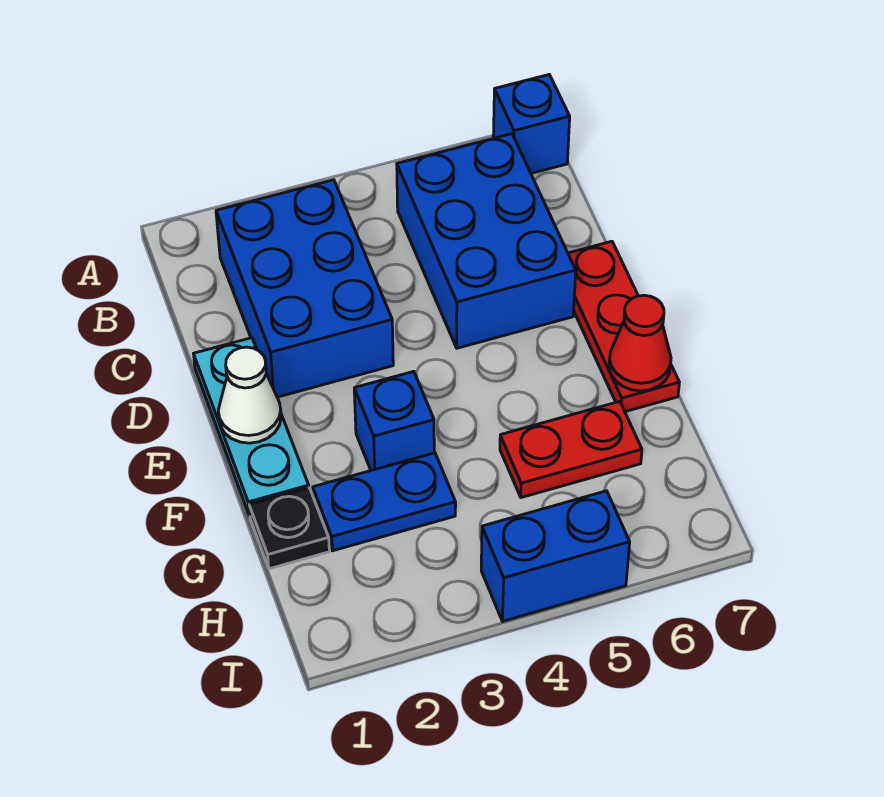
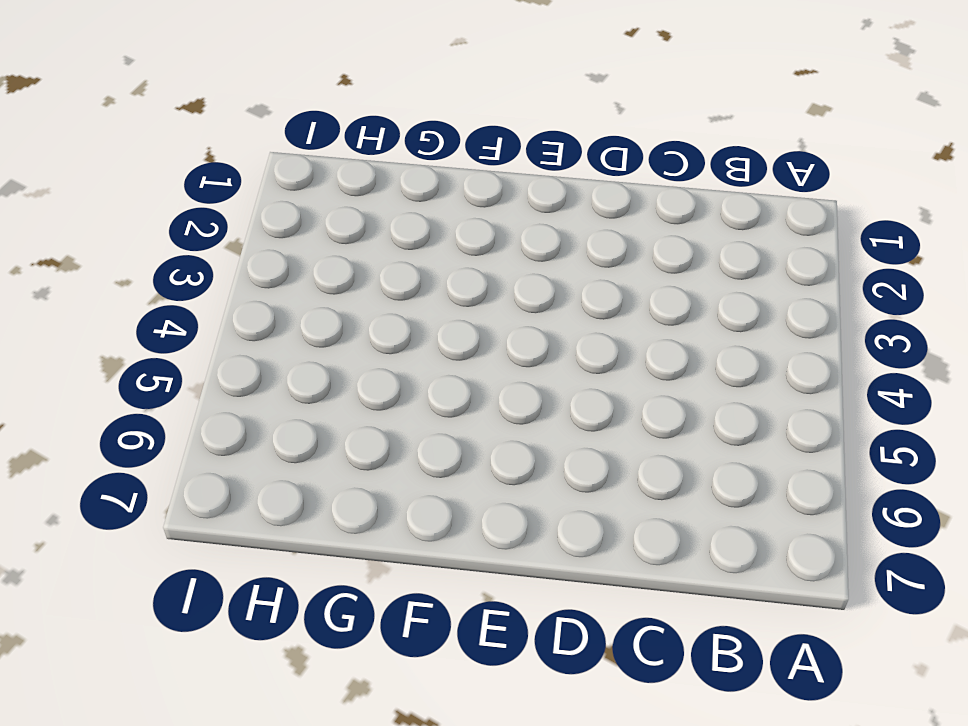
none -> blue 1x1 brick [493,75,570,173]
none -> blue 2x3 brick [216,180,393,397]
none -> blue 2x3 brick [397,134,576,348]

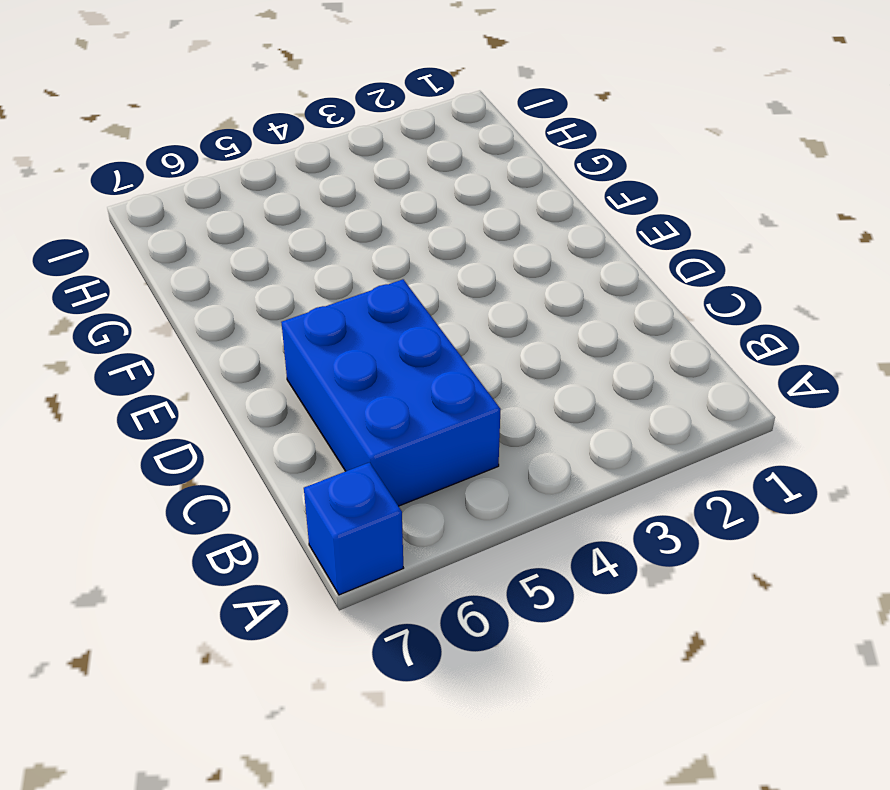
none -> blue 2x3 brick [216,180,393,397]
none -> cyan 1x3 plate [194,338,309,516]
none -> red 1x3 plate [568,241,679,412]

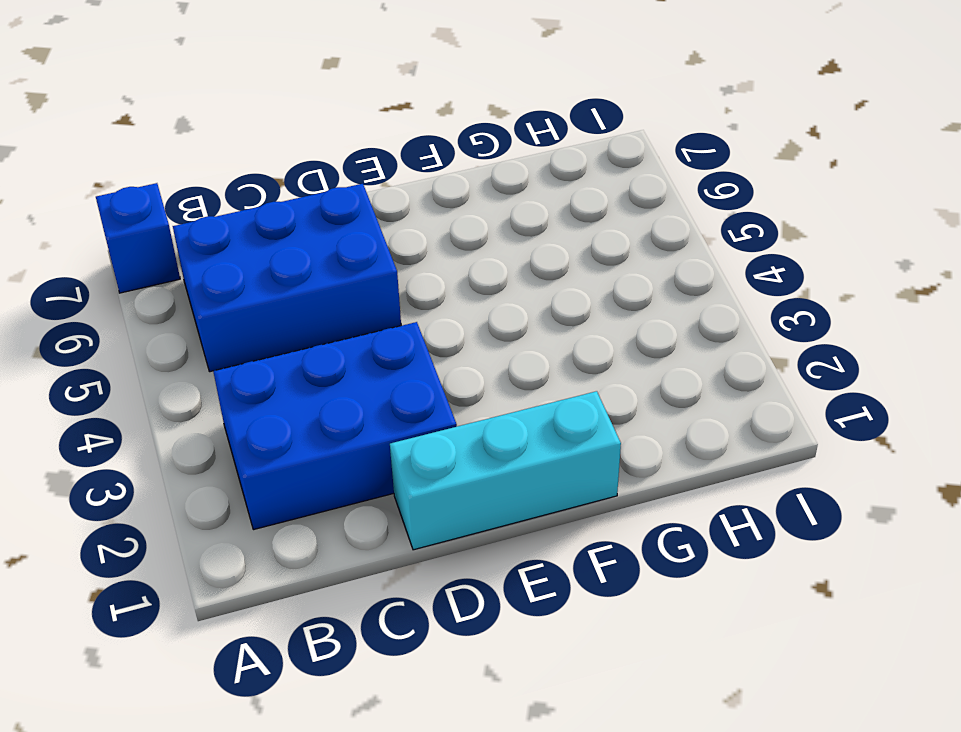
cyan 1x3 brick [390,391,621,550] -> cyan 1x3 plate [194,338,309,516]
none -> red 1x3 plate [568,241,679,412]
none -> blue 1x1 brick [354,371,434,470]
none -> black 1x1 plate [249,488,329,569]

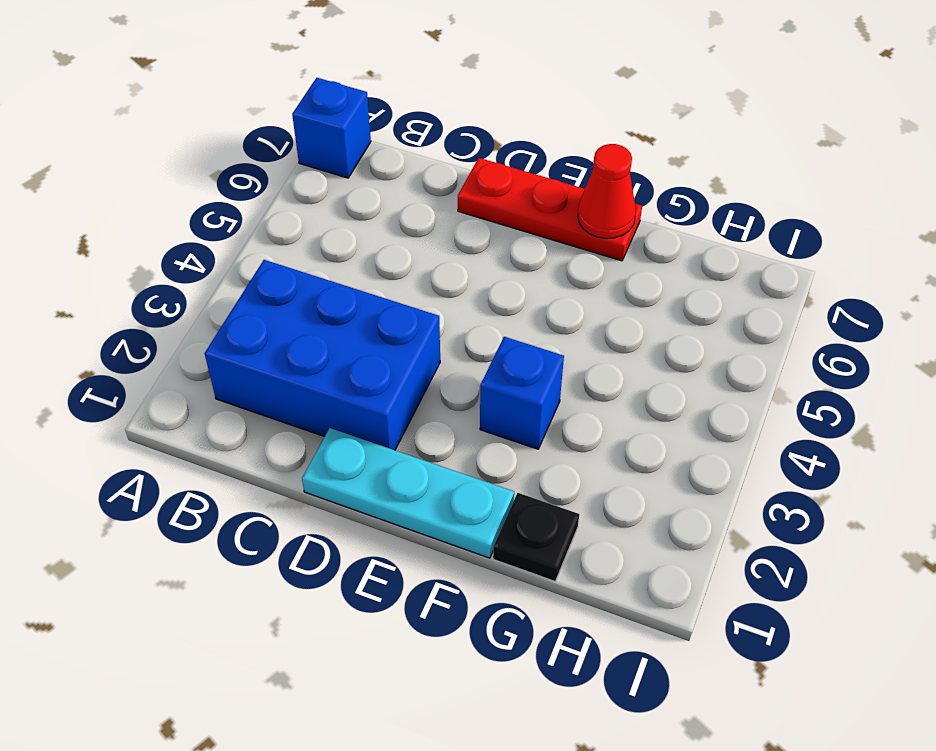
none -> blue 2x3 brick [397,134,576,348]
none -> blue 1x2 plate [313,453,456,551]
none -> red 1x2 plate [500,402,642,498]

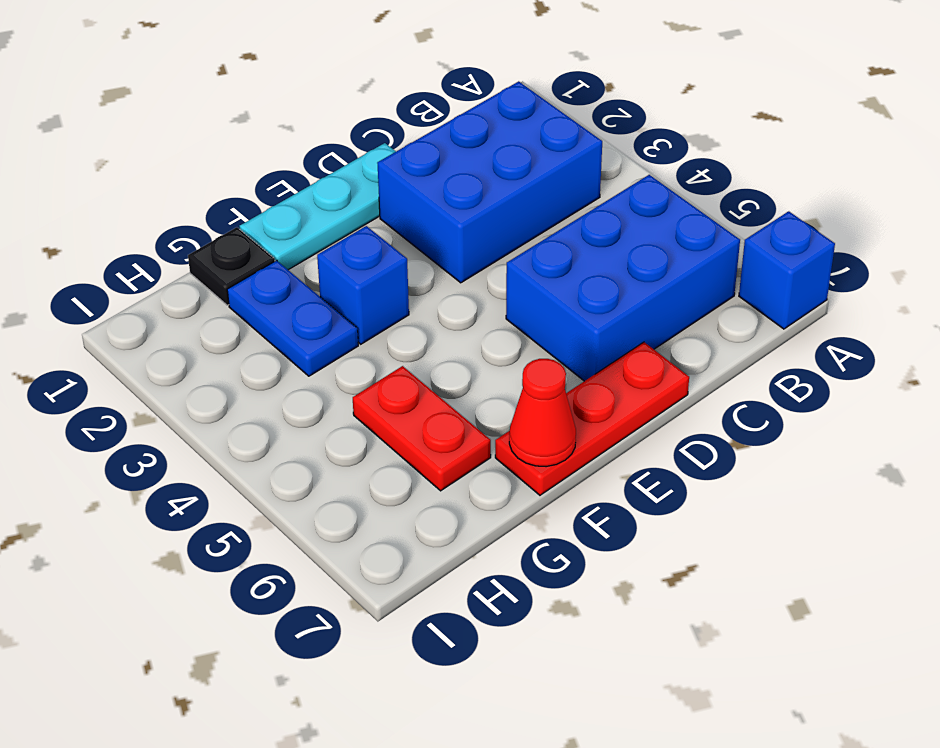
none -> blue 1x2 brick [481,491,630,621]
none -> white 1x1 cone [218,347,281,443]

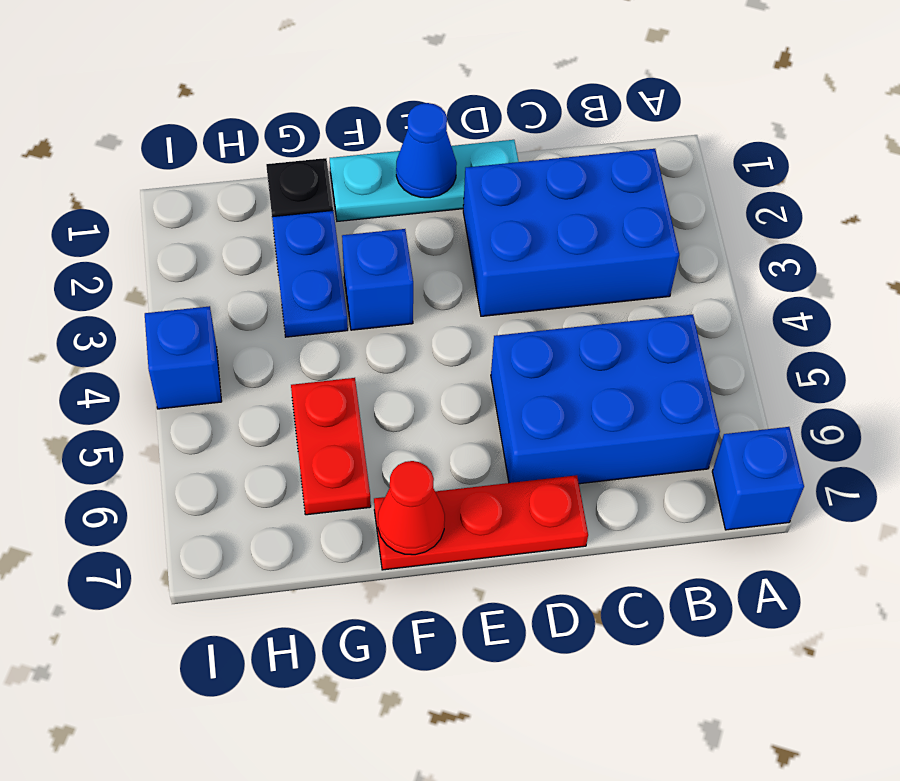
blue 1x1 cone [396,103,457,198] -> white 1x1 cone [218,347,281,443]
blue 1x1 brick [145,306,222,409] -> blue 1x2 brick [481,491,630,621]

